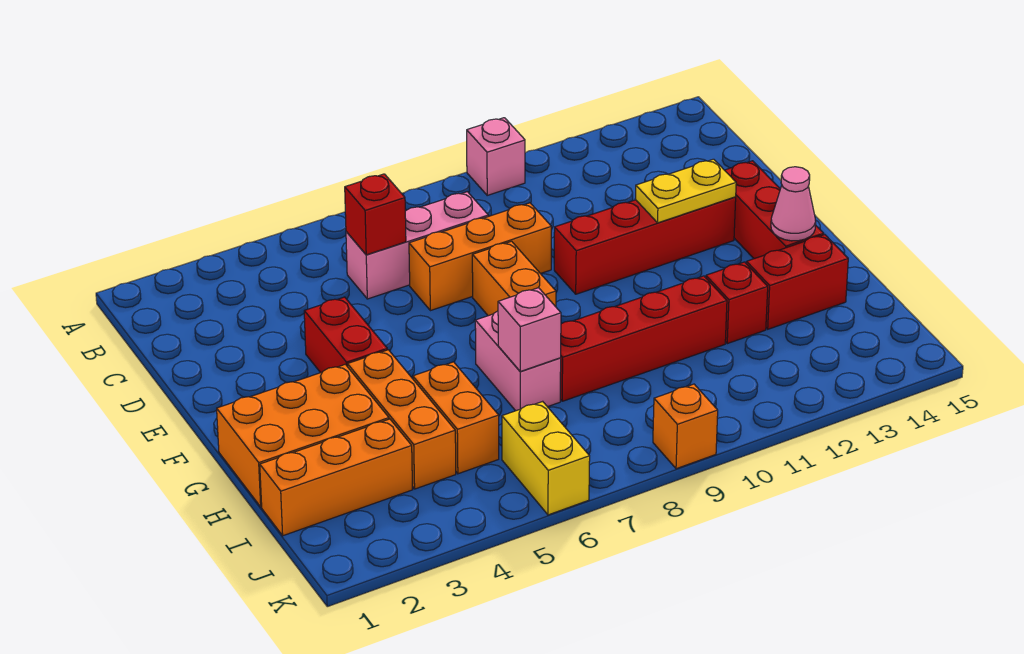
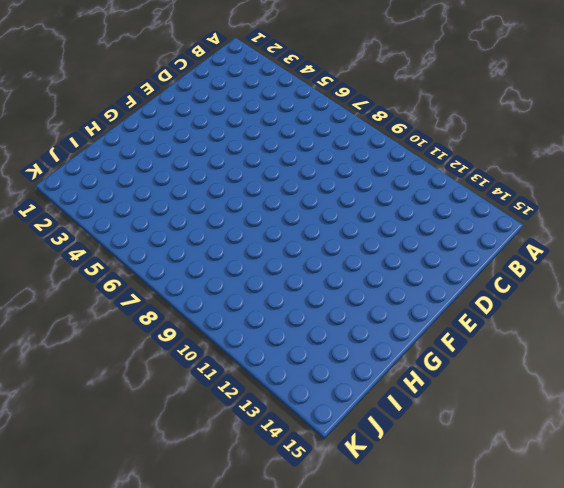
none -> pink 1x1 brick [467,118,525,195]
none -> pink 1x3 brick [346,192,488,299]
none -> orange 1x3 brick [409,203,551,311]

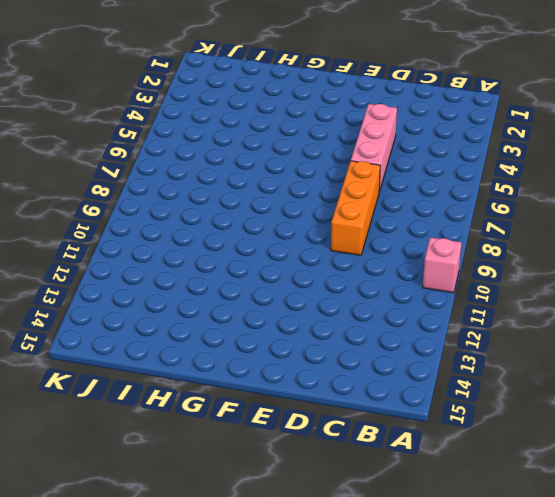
pink 1x3 brick [351,104,397,192] -> pink 1x3 brick moved to [346,192,488,299]
none -> red 1x2 brick [304,297,387,373]
none -> orange 1x2 brick [472,241,556,316]
none -> red 1x4 brick [554,197,736,294]

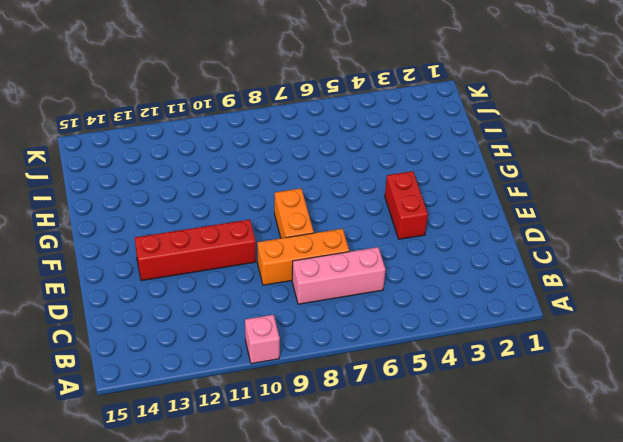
none -> red 1x3 brick [725,161,824,259]
none -> orange 2x3 brick [217,364,389,507]
none -> orange 1x3 brick [348,350,456,489]

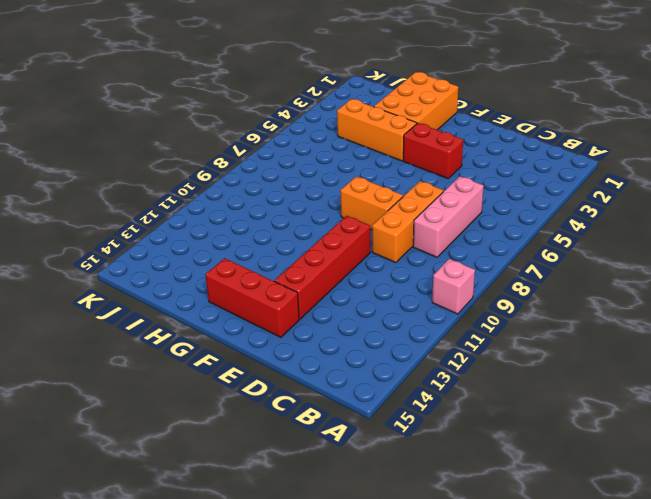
none -> pink 1x2 brick [475,311,561,411]
none -> orange 1x2 brick [413,362,499,474]
none -> red 1x4 brick [560,276,727,401]

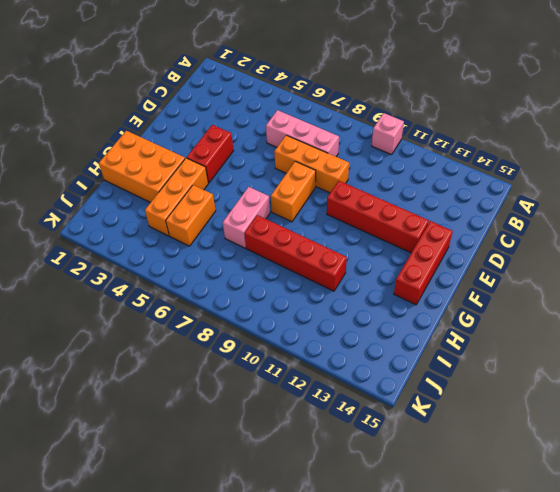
none -> red 1x1 brick [706,262,768,344]
none -> red 1x2 brick [746,235,848,329]
none -> orange 1x3 brick [260,419,413,536]

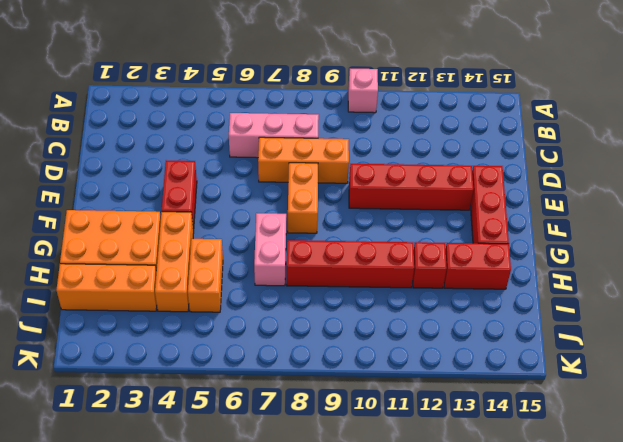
none -> yellow 1x2 brick [502,401,590,515]
none -> orange 1x1 brick [653,384,718,469]
none -> red 1x1 brick [345,174,406,255]

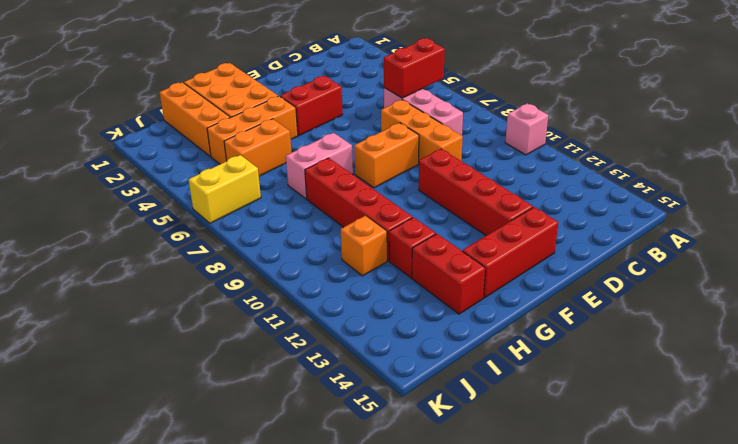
red 1x2 brick [384,38,445,98] -> red 1x1 brick [345,174,406,255]
orange 1x1 brick [341,216,387,276] -> orange 1x1 brick moved to [653,384,718,469]
none -> yellow 1x2 plate [635,159,736,223]
none -> pink 1x1 cone [771,167,816,241]
none -> pink 1x1 brick [498,288,561,371]

